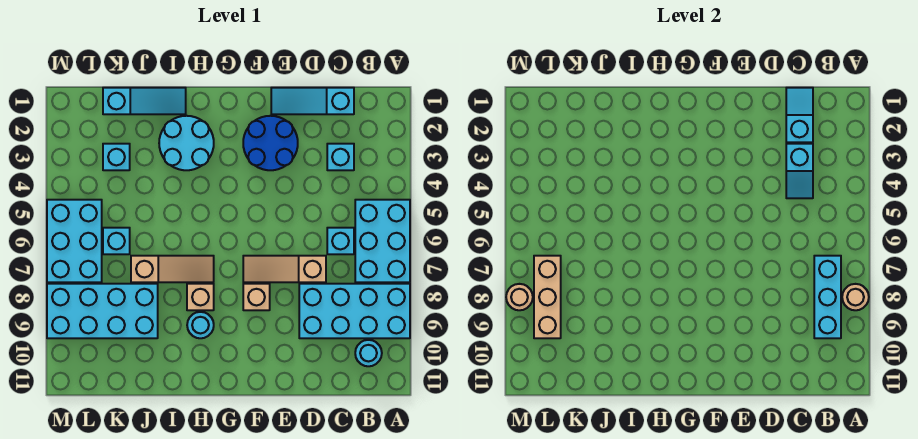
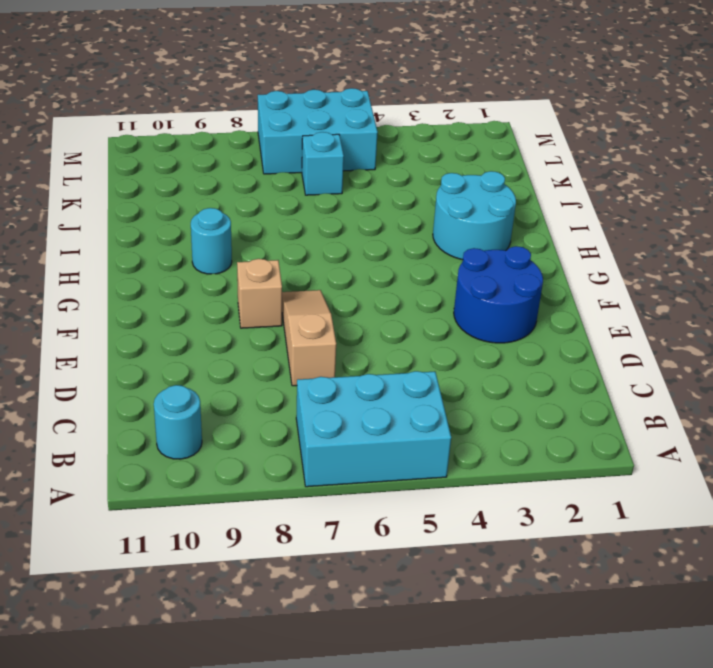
none -> cyan 2x4 brick [299,284,410,338]
none -> cyan 1x3 slope [271,88,354,114]
none -> cyan 1x1 brick [327,144,354,170]

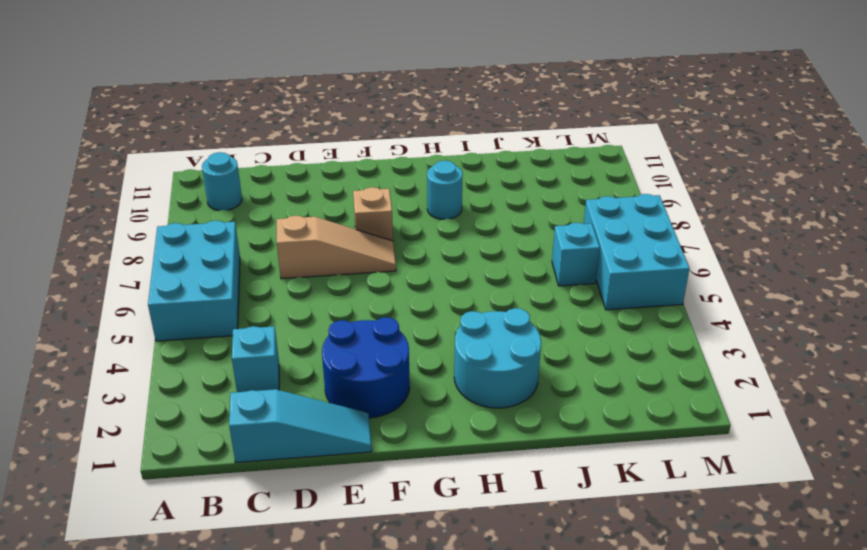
none -> cyan 2x4 brick [299,284,410,338]
none -> cyan 1x1 brick [327,228,354,254]
none -> tan 1x3 slope [131,256,214,282]

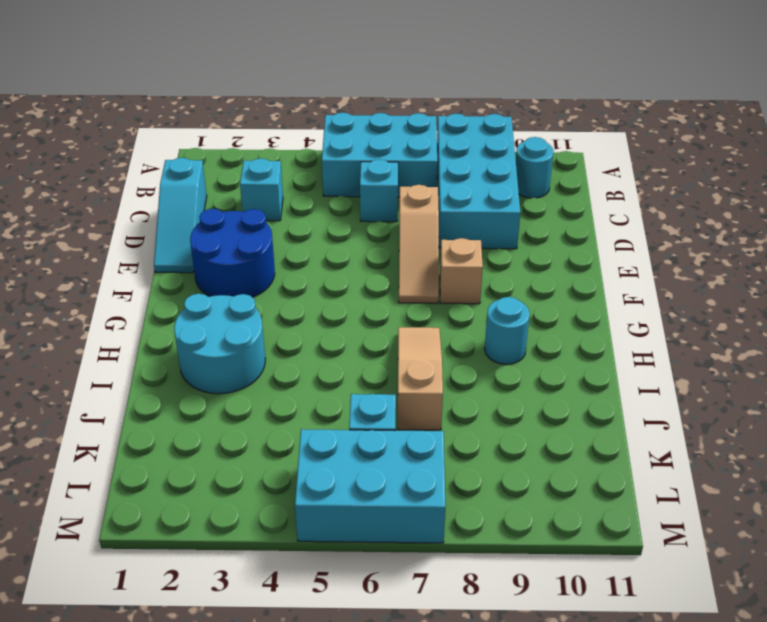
none -> tan 1x1 brick [187,284,214,310]
none -> cyan 1x3 slope [103,88,186,114]
none -> cyan 2x4 brick [47,284,158,338]

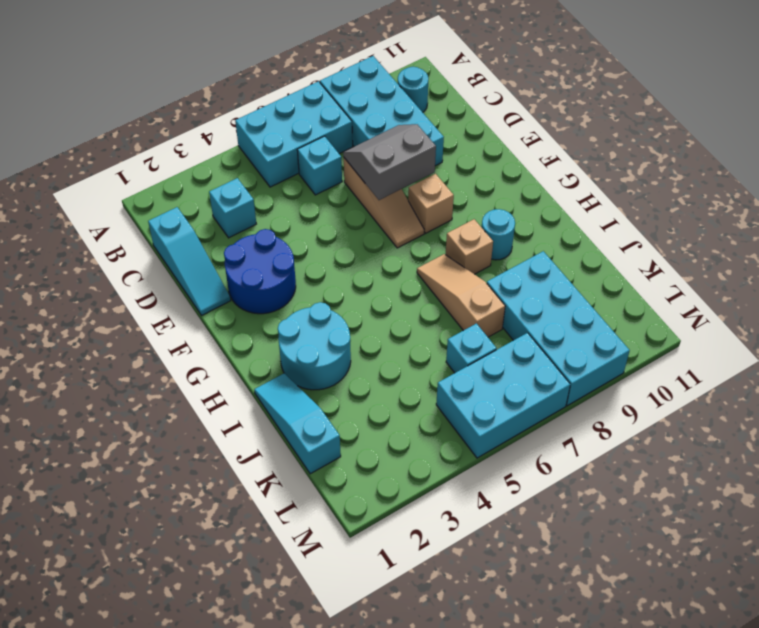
grey 2x2 slope [343,124,436,200] -> none
none -> cyan 1x1 brick [103,144,130,170]
none -> tan 1x1 round brick [842,284,869,310]
none -> cyan 1x3 brick [814,256,841,338]

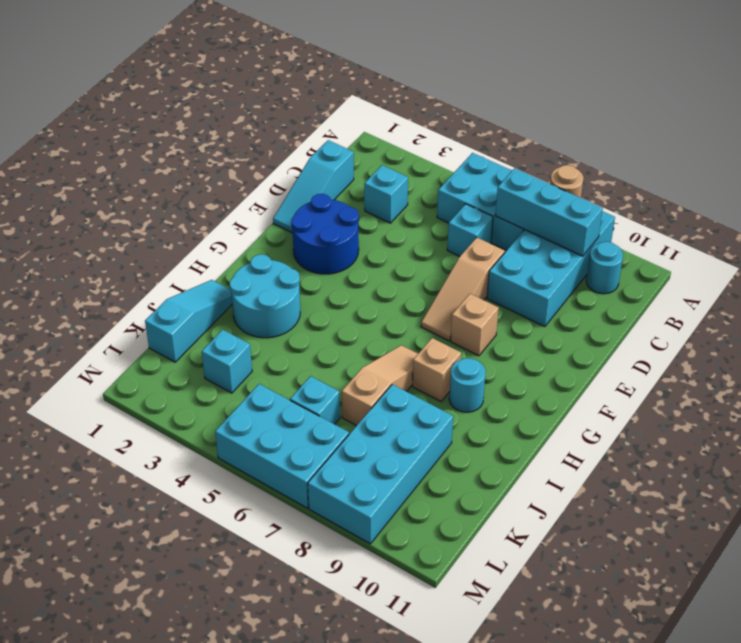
none -> cyan 1x2 slope [786,88,813,142]
none -> cyan 1x2 slope [786,144,813,198]
none -> tan 1x3 brick [534,256,561,338]

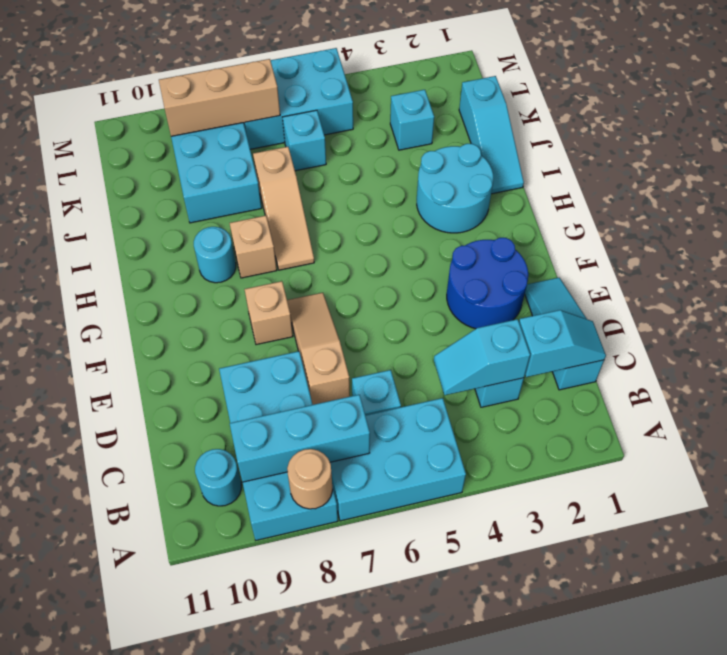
none -> tan 1x1 round brick [506,284,533,310]

